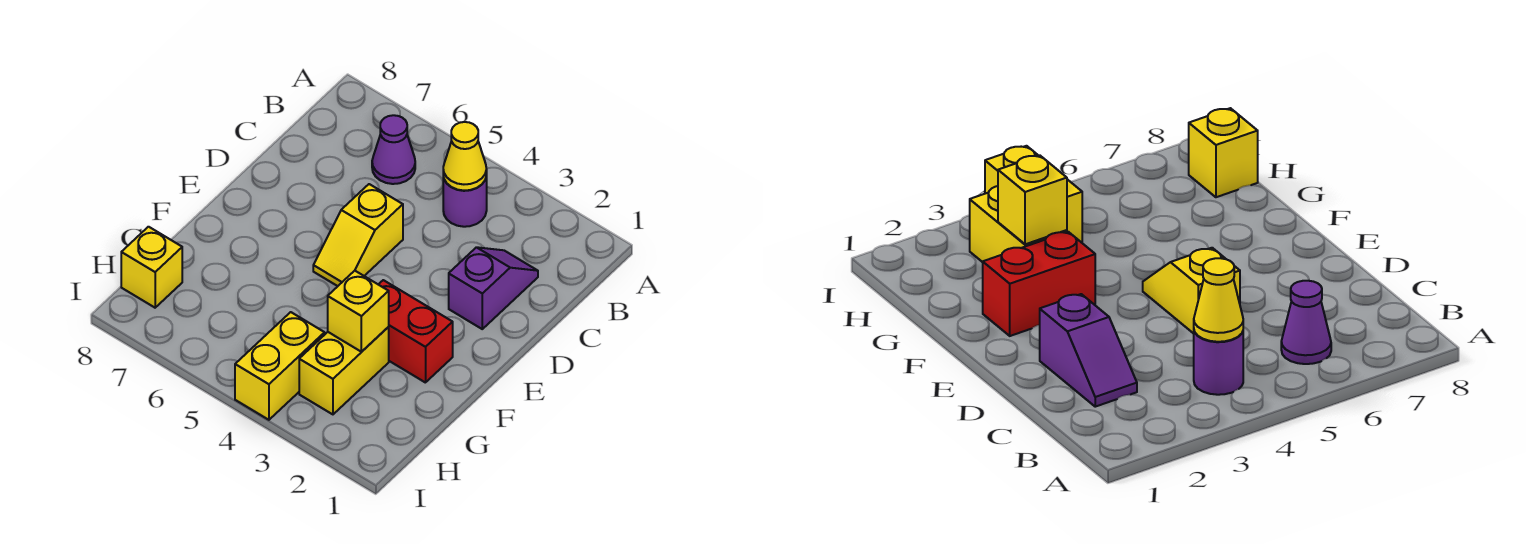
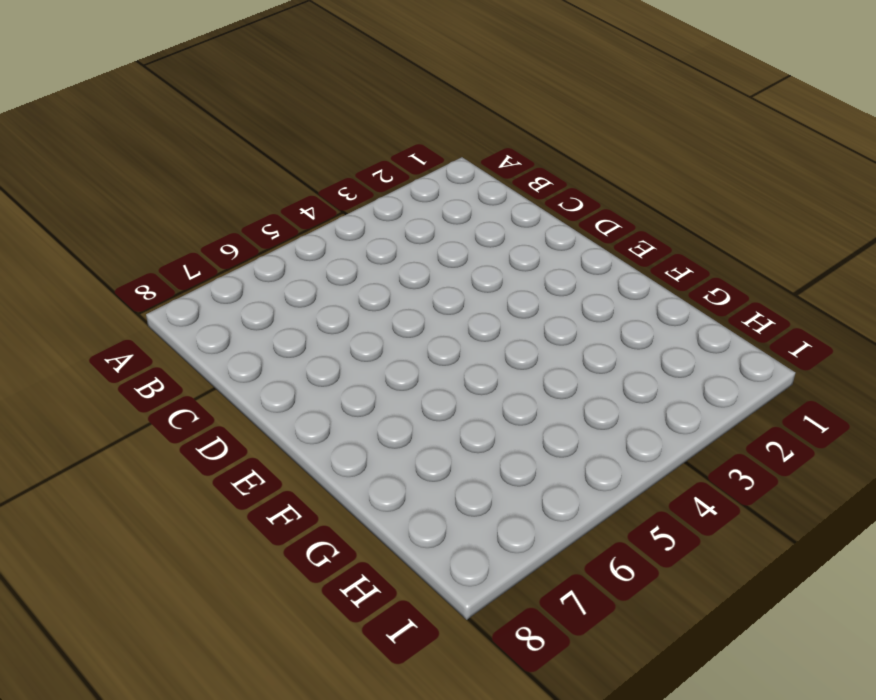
none -> purple 1x1 round brick [443,176,487,227]
none -> purple 1x1 cone [372,115,415,184]

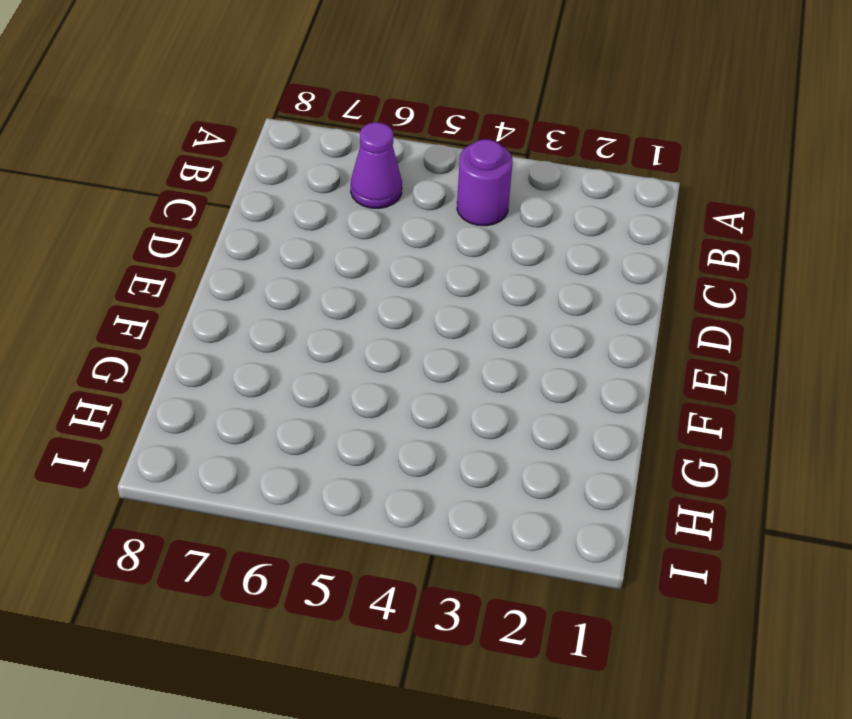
none -> purple 1x2 slope [449,247,538,329]
none -> yellow 1x2 slope [313,184,403,286]

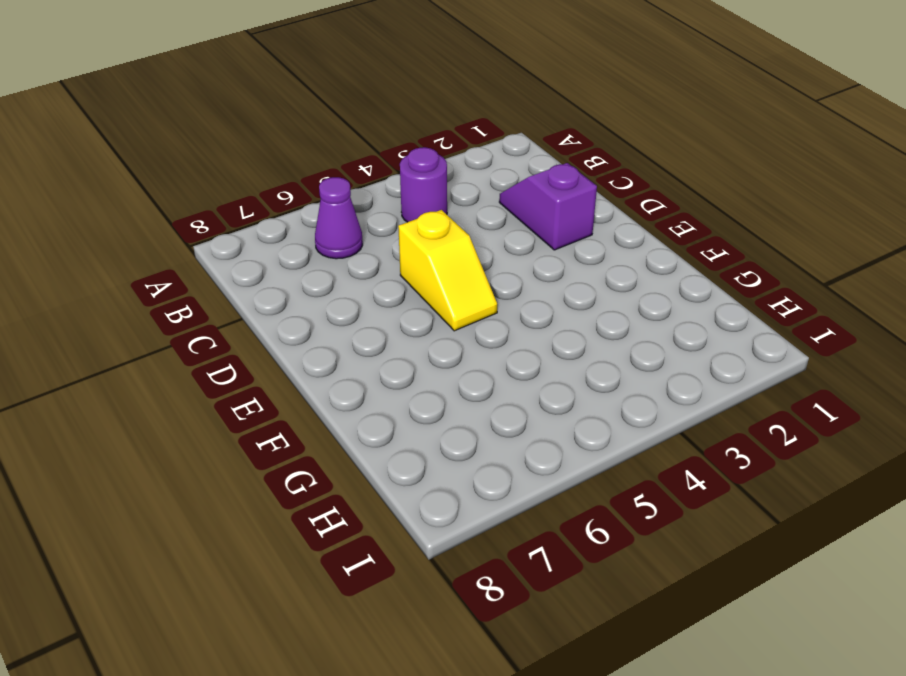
none -> red 1x2 brick [378,280,453,383]
none -> yellow 1x2 brick [299,327,389,414]

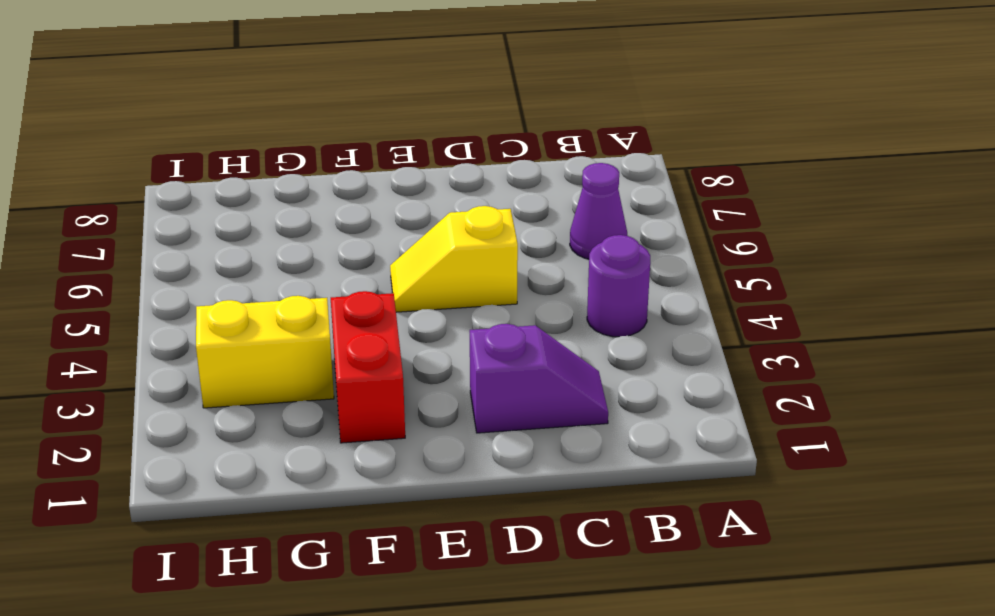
none -> yellow 1x2 brick [235,312,325,420]
none -> yellow 1x1 brick [121,227,182,308]

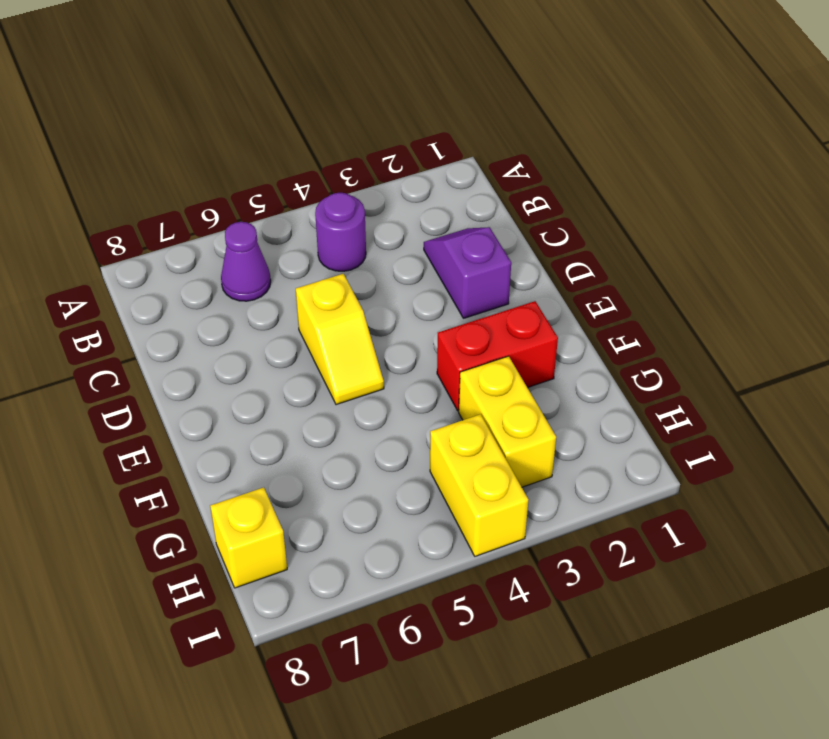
none -> yellow 1x1 cone [443,122,487,191]
none -> yellow 1x1 brick [328,271,389,352]

